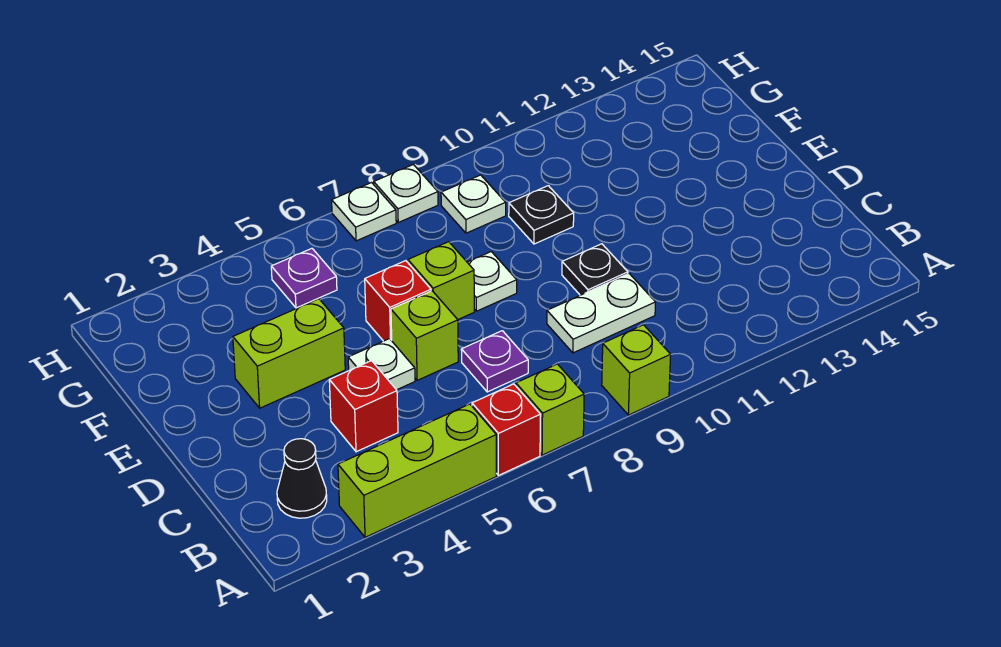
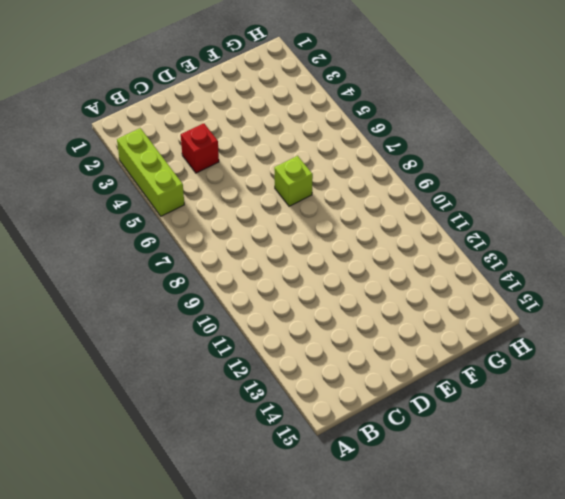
none -> red 1x1 brick [472,384,540,475]
none -> lime 1x1 brick [516,364,584,455]
none -> lime 1x1 brick [602,325,671,415]

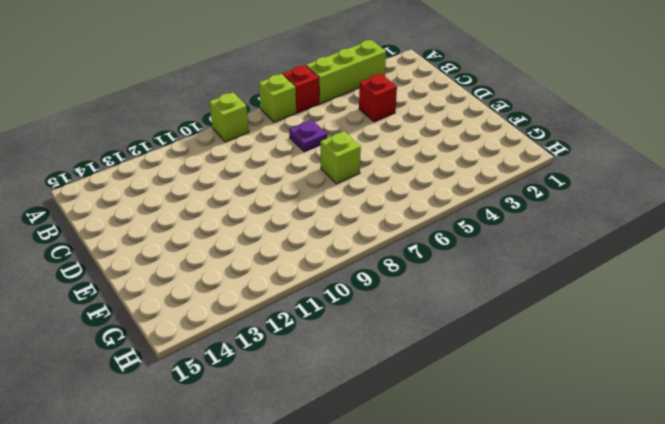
none -> black 1x1 cone [277,439,327,518]
none -> white 1x2 plate [547,274,656,353]
none -> white 1x1 plate [348,339,415,390]

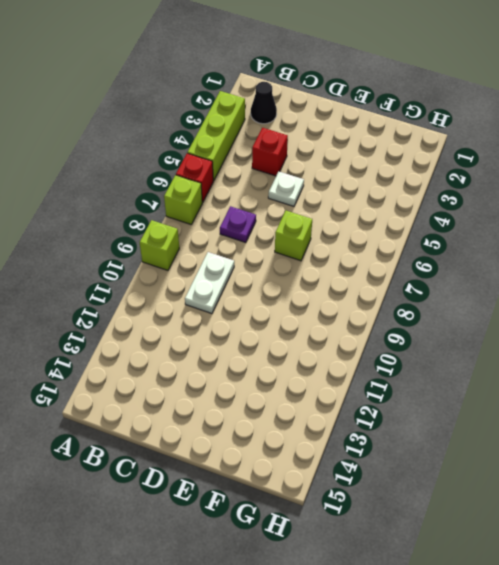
none -> lime 1x1 brick [391,291,458,380]
none -> black 1x1 plate [562,244,628,295]
none -> lime 1x2 brick [233,299,345,408]

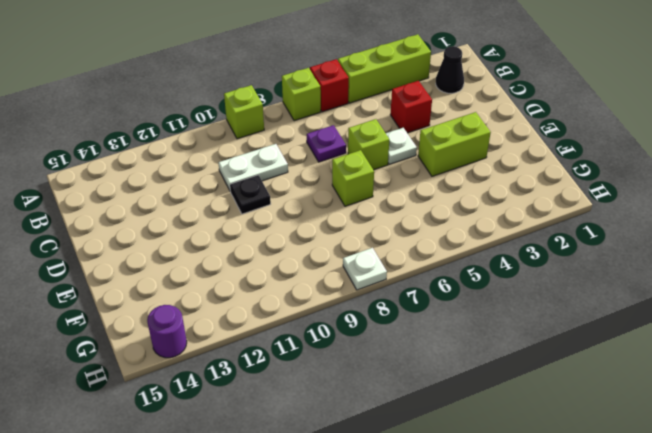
purple 1x1 round brick [147,305,187,358] -> none
none -> red 1x1 brick [365,261,431,341]
none -> white 1x1 plate [467,252,517,311]
none -> black 1x1 plate [509,186,574,244]

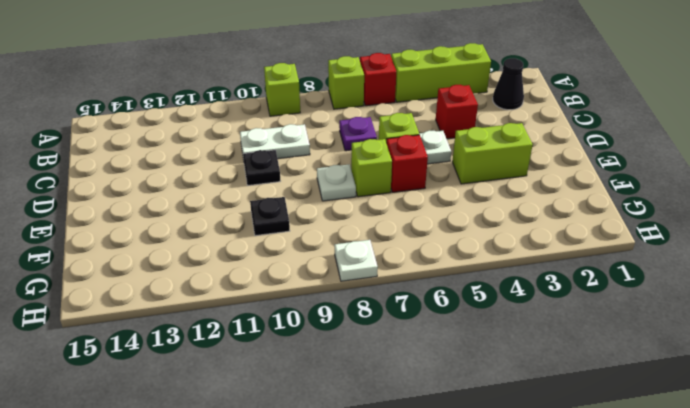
none -> purple 1x1 plate [271,248,337,308]
none -> white 1x1 plate [441,175,506,233]
none -> white 1x1 plate [332,183,396,241]

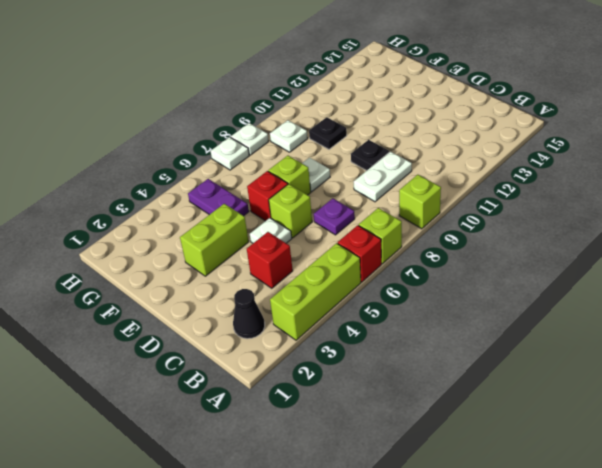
purple 1x2 plate [188,179,249,216] -> purple 1x1 plate [271,248,337,308]

